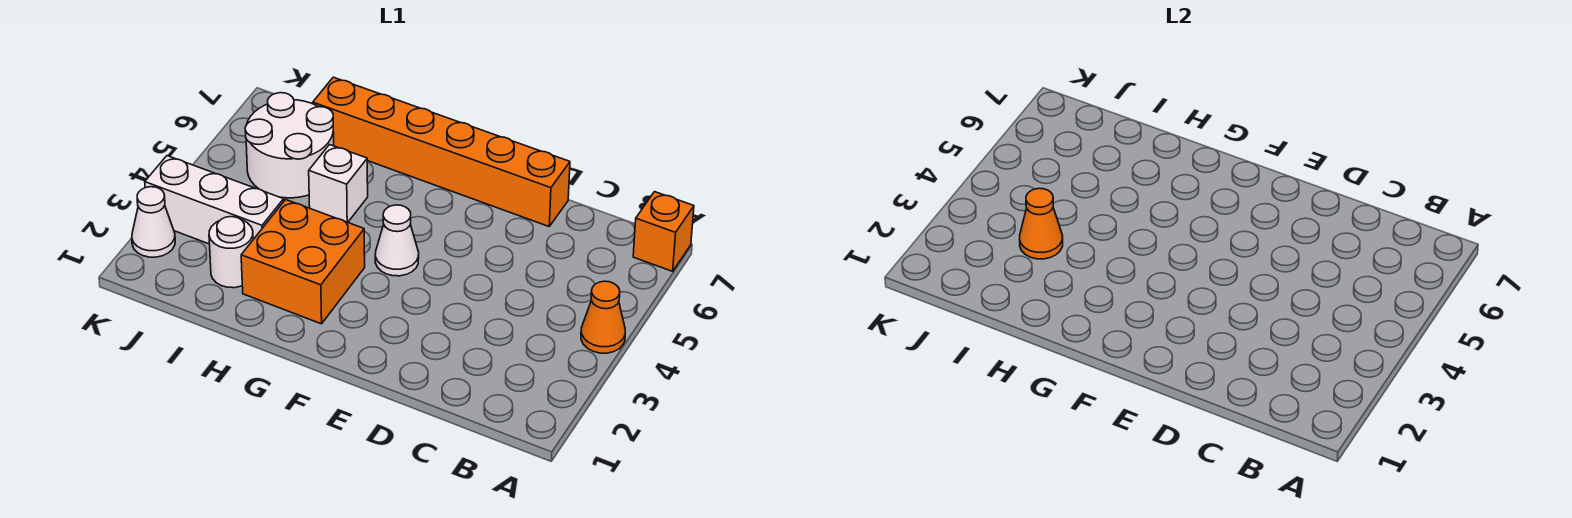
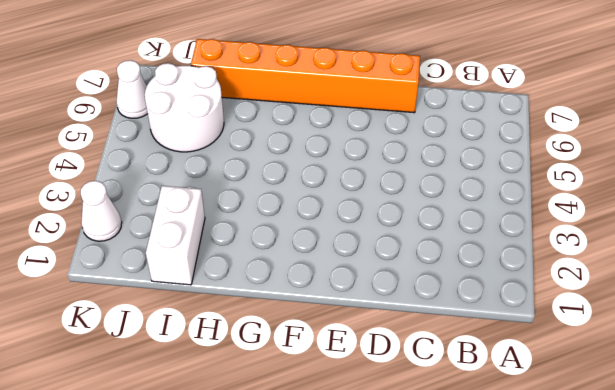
white 1x2 brick [146,186,205,285] -> white 1x1 round brick [209,217,253,288]
white 1x1 cone [116,60,148,118] -> white 1x1 cone moved to [375,205,419,276]
none -> orange 1x1 cone [581,281,625,353]
none -> orange 1x1 brick [633,192,694,271]

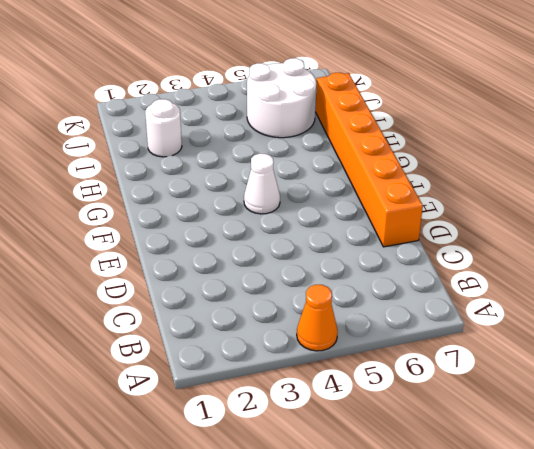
none -> orange 1x1 brick [633,192,694,271]
none -> orange 2x2 brick [241,200,365,324]

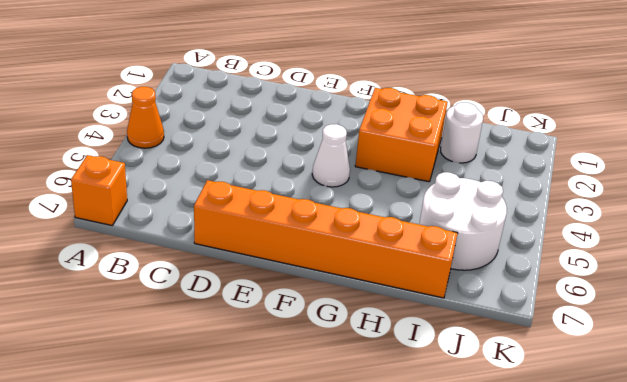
none -> white 1x1 brick [309,145,368,222]
none -> white 1x3 brick [145,156,284,244]

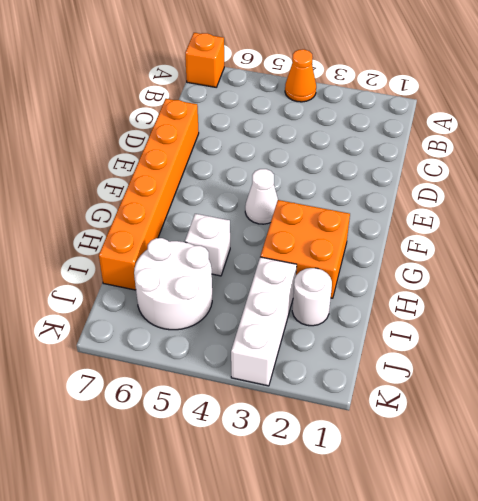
none -> white 1x1 cone [132,187,175,257]
none -> orange 1x1 cone [1019,188,1063,259]

